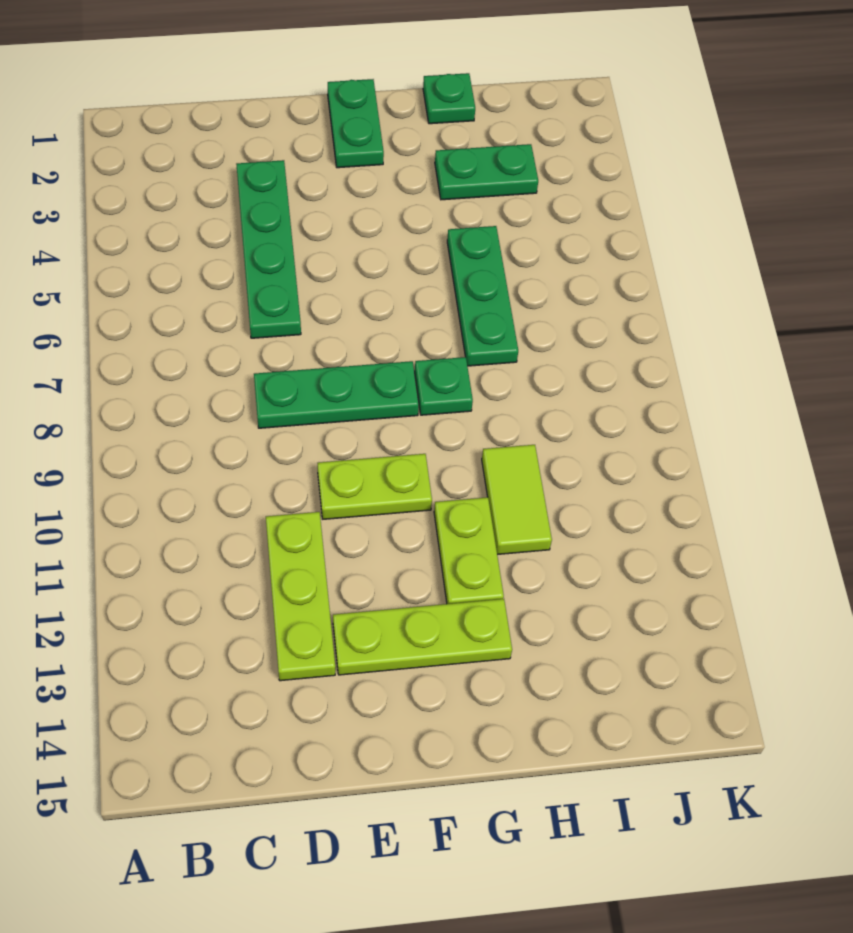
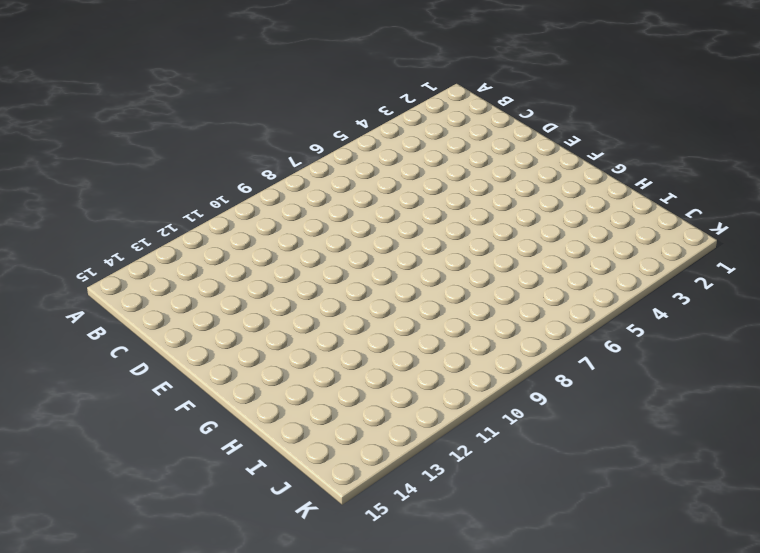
none -> green 1x4 plate [236,160,301,338]
none -> green 1x3 plate [254,361,419,428]
none -> lime 1x3 plate [266,512,335,681]

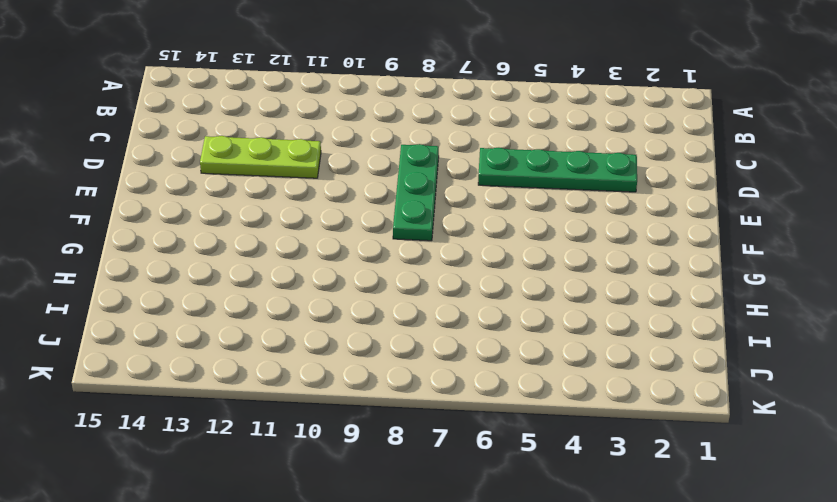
none -> lime 1x2 plate [318,454,432,519]
none -> lime 1x3 plate [333,599,512,675]
none -> green 1x2 plate [328,79,384,168]

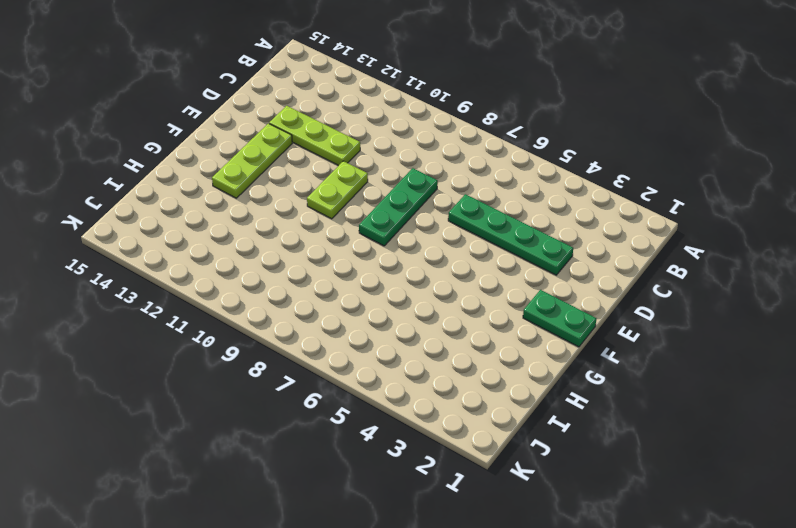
none -> green 1x1 plate [415,357,473,415]
none -> lime 1x2 plate [434,497,504,604]
none -> green 1x1 plate [423,73,475,124]

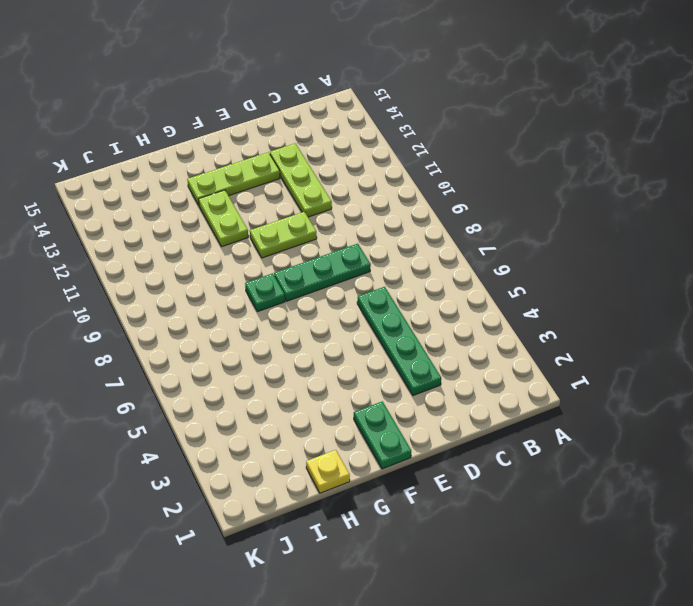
yellow 1x1 plate [306,450,350,493] -> green 1x1 plate [423,73,475,124]
none -> green 1x2 plate [435,144,538,200]
none -> green 1x3 plate [447,226,518,366]
none -> lime 1x2 tile [482,445,552,555]

